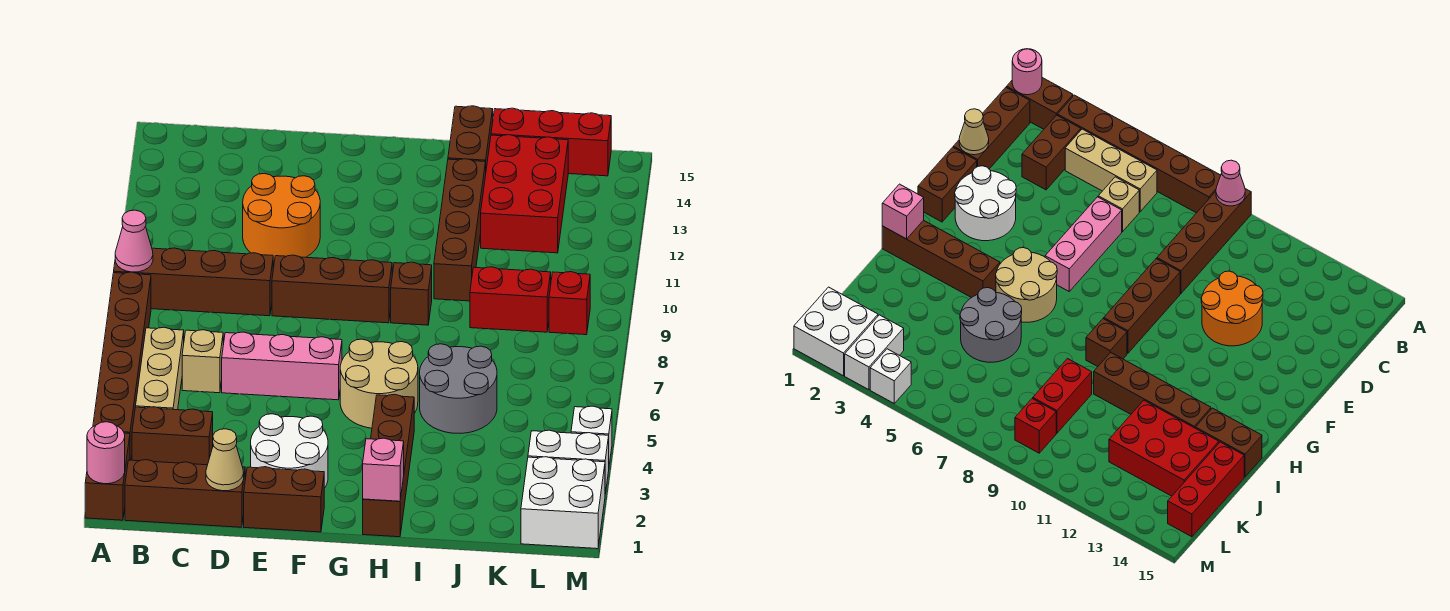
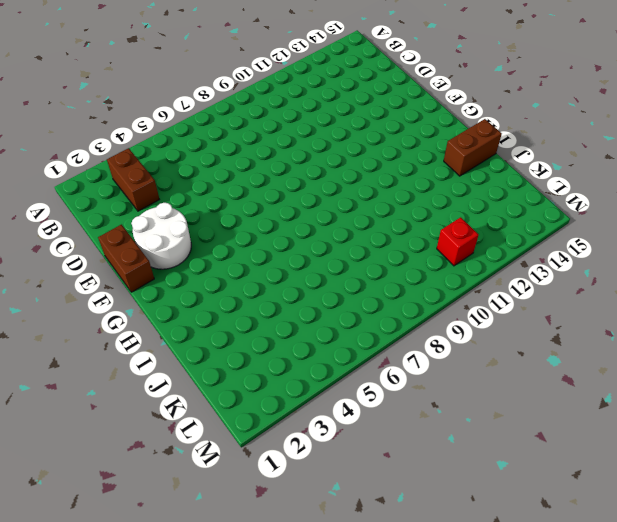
red 1x1 brick [437,217,479,266] -> red 1x1 brick moved to [549,272,590,335]
none -> brown 1x2 brick [85,433,130,520]
none -> brown 1x6 brick [93,272,151,460]
none -> brown 1x4 brick [114,248,273,316]

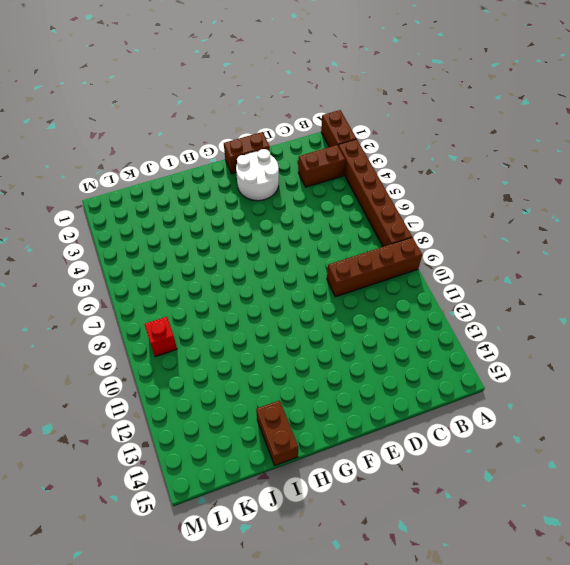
none -> brown 1x3 brick [125,460,245,527]
none -> tan 1x3 brick [136,327,184,410]
none -> tan 1x1 brick [182,330,223,393]

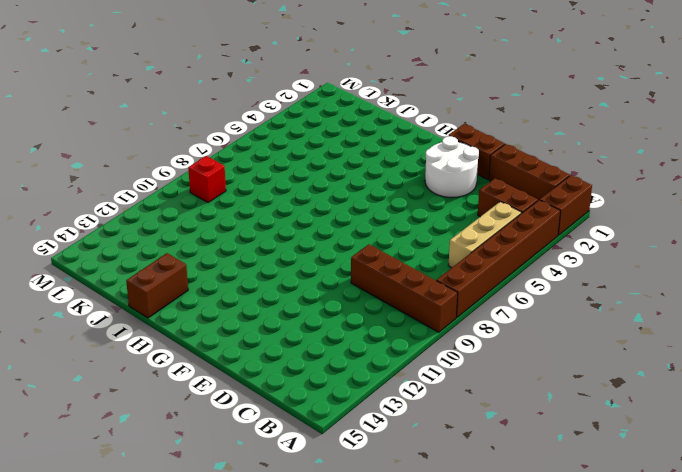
none -> tan 1x1 brick [182,330,223,393]
none -> pink 1x3 brick [222,332,342,400]
none -> orange 2x2 round brick [243,173,320,262]

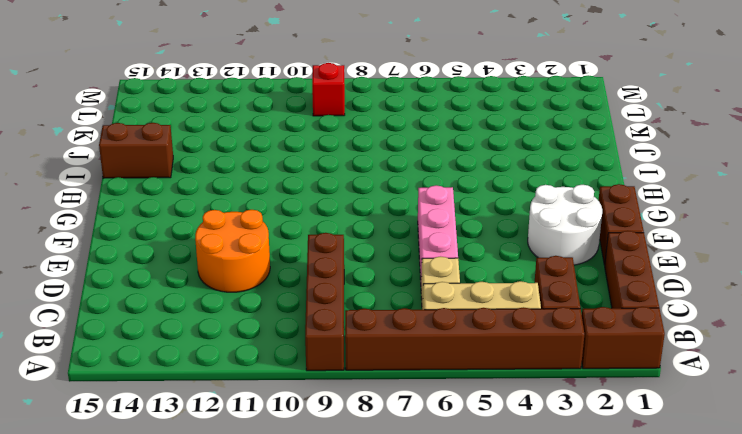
none -> brown 1x3 brick [272,255,392,323]
none -> tan 2x2 round brick [340,339,418,428]
none -> brown 1x4 brick [363,394,414,537]

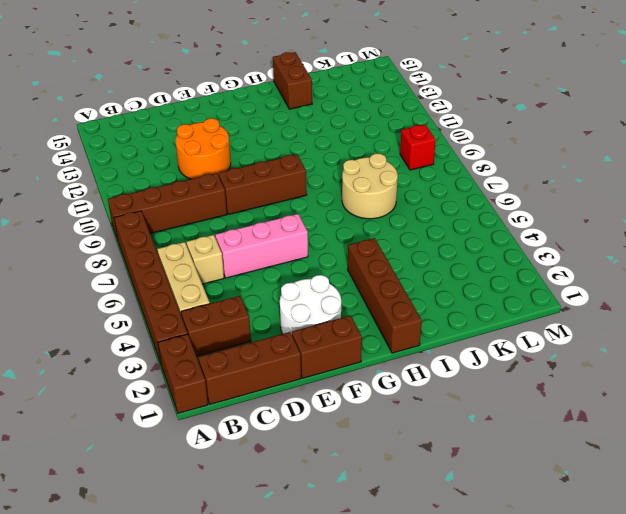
tan 2x2 round brick [342,154,398,219] -> tan 2x2 round brick moved to [340,339,418,428]
none -> brown 1x1 brick [391,262,432,325]
none -> grey 2x2 round brick [420,344,497,433]
none -> brown 1x4 brick [434,159,486,301]

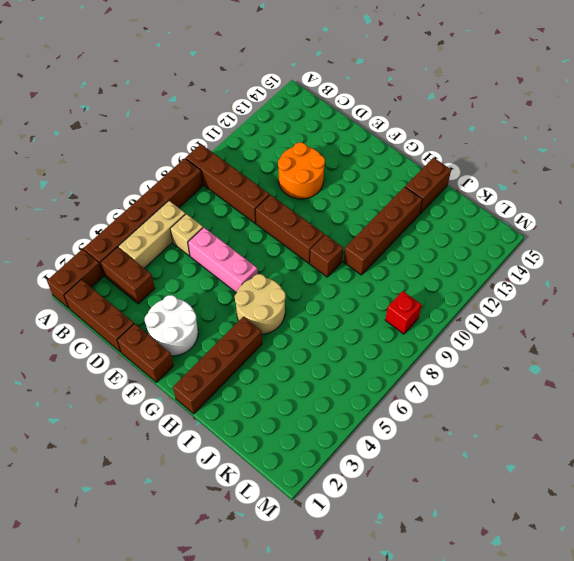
none -> grey 2x2 round brick [420,344,497,433]
none -> red 1x2 brick [470,267,551,332]
none -> red 2x3 brick [481,135,568,253]

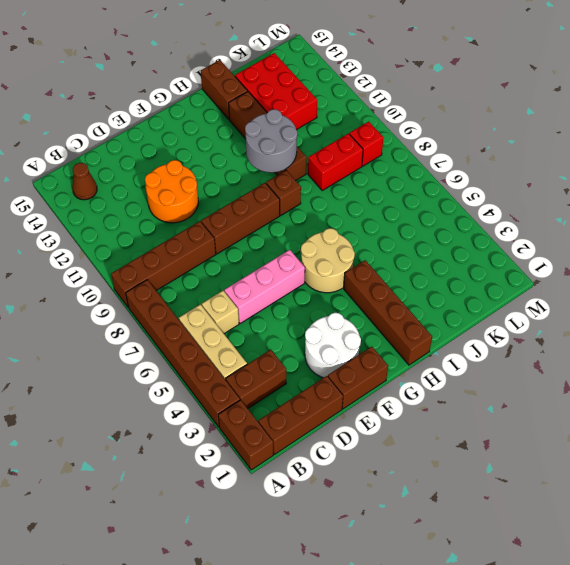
brown 1x1 cone [72,163,97,200] -> none
grey 2x2 round brick [245,109,297,173] -> grey 2x2 round brick moved to [420,344,497,433]
none -> red 1x3 brick [491,108,611,176]
none -> white 2x2 brick [521,457,605,549]
none -> white 1x2 brick [528,430,609,494]

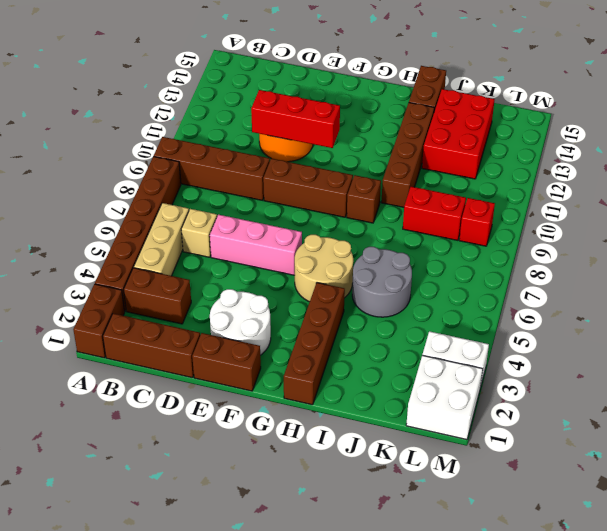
red 1x3 brick [251,90,340,148] -> red 1x3 brick moved to [491,108,611,176]
none -> white 1x1 brick [571,406,612,464]
none -> pink 1x1 round brick [87,422,125,484]
none -> pink 1x1 cone [115,210,153,272]

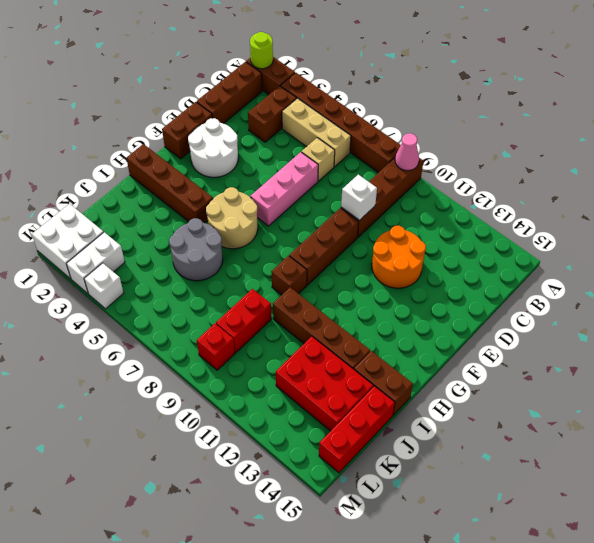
lime 1x1 round brick [250,32,273,69] -> pink 1x1 round brick [87,422,125,484]
white 1x1 brick [341,174,377,220] -> none
none -> tan 1x1 cone [206,429,244,491]
none -> pink 1x1 brick [363,438,404,501]

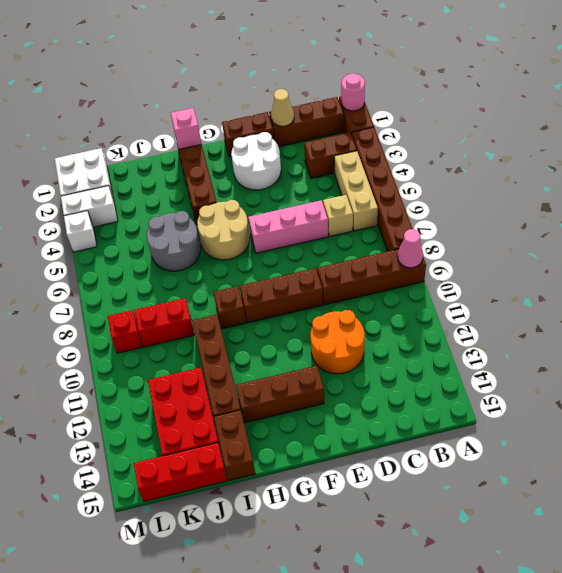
brown 1x3 brick [236,366,324,423] -> none

